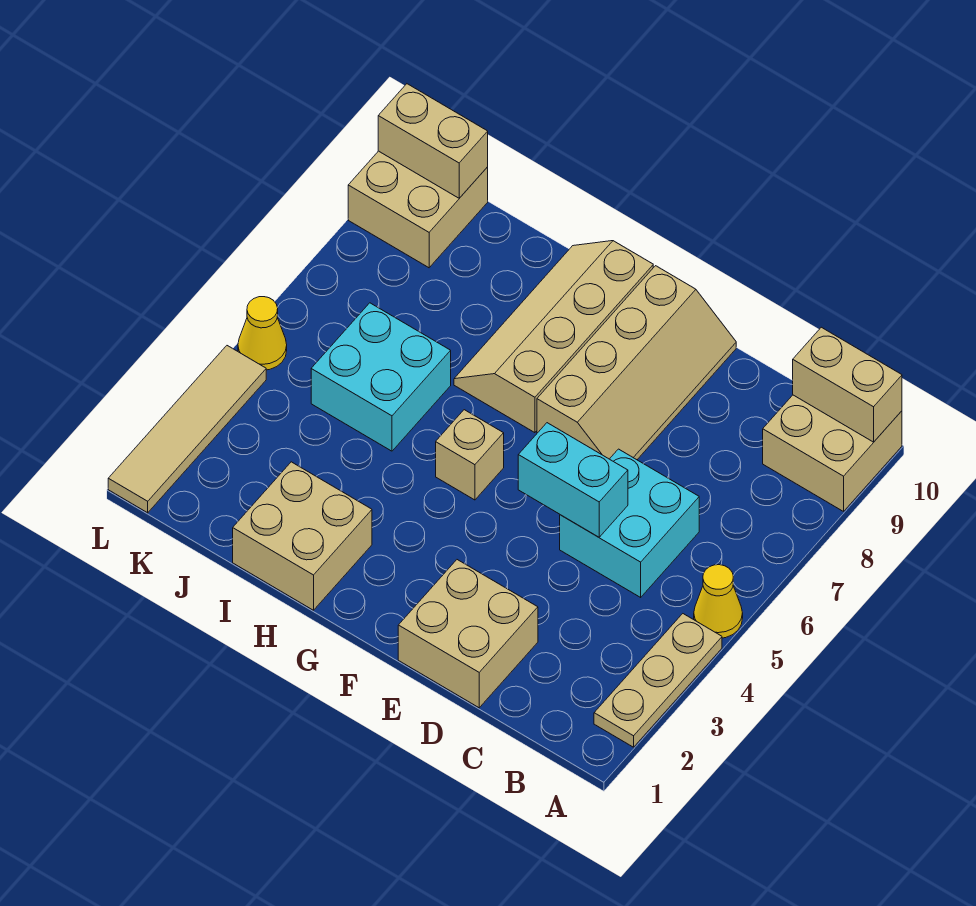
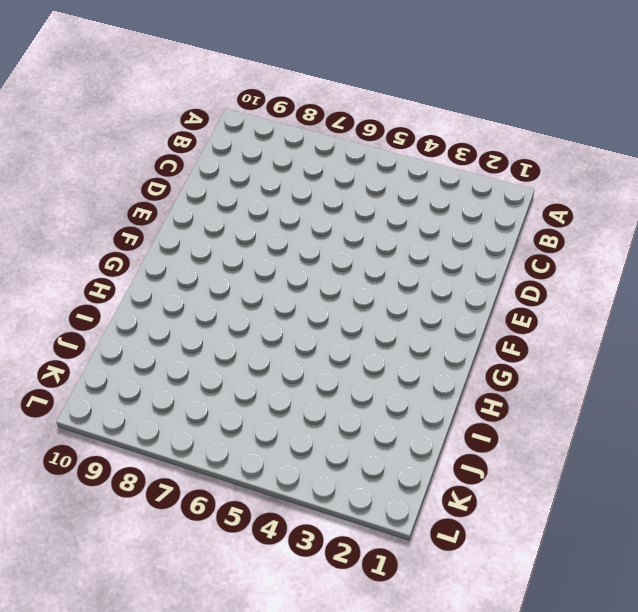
none -> tan 1x3 plate [594,614,722,747]
none -> yellow 1x1 cone [694,565,743,638]
none -> tan 2x2 brick [763,395,902,511]

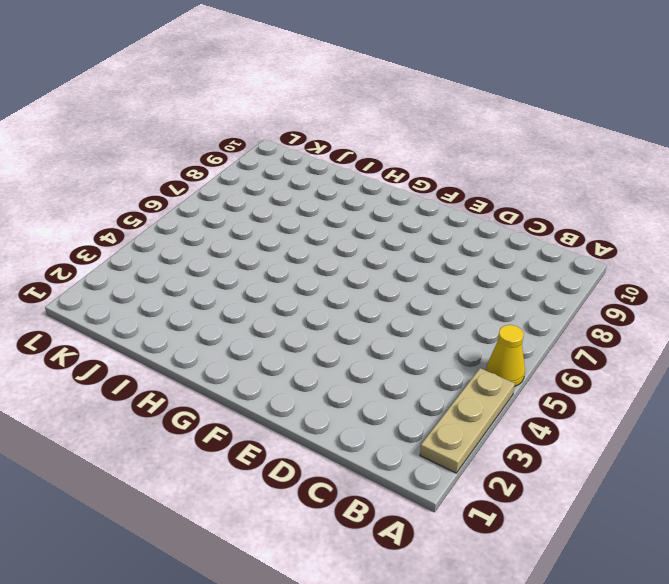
none -> tan 2x2 brick [763,395,902,511]
none -> cyan 2x2 brick [560,449,699,597]
none -> tan 2x2 brick [398,560,538,708]

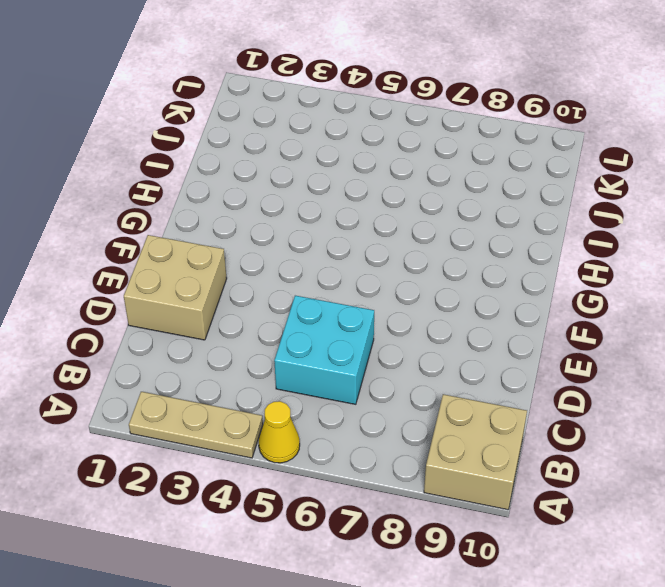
none -> tan 2x4 slope [537,266,736,460]
none -> tan 1x1 brick [436,410,504,500]
none -> tan 2x4 slope [454,241,653,433]

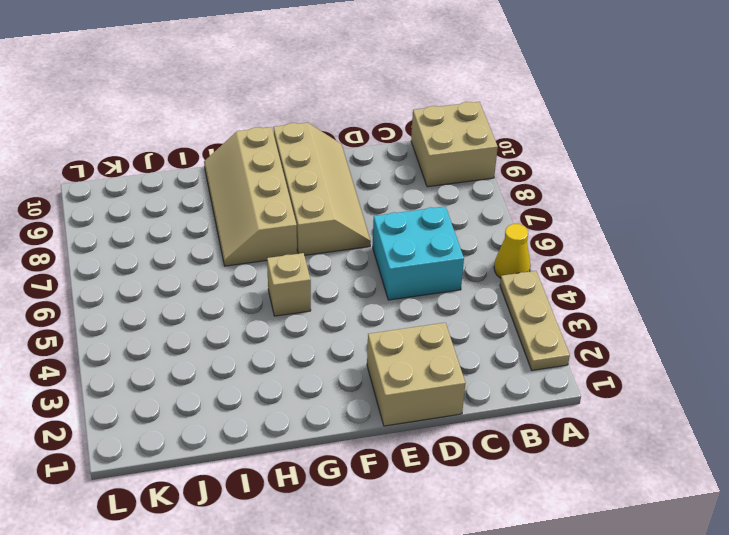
none -> tan 2x2 brick [233,462,372,610]
none -> cyan 2x2 brick [311,303,451,451]
none -> tan 2x2 brick [348,151,488,268]

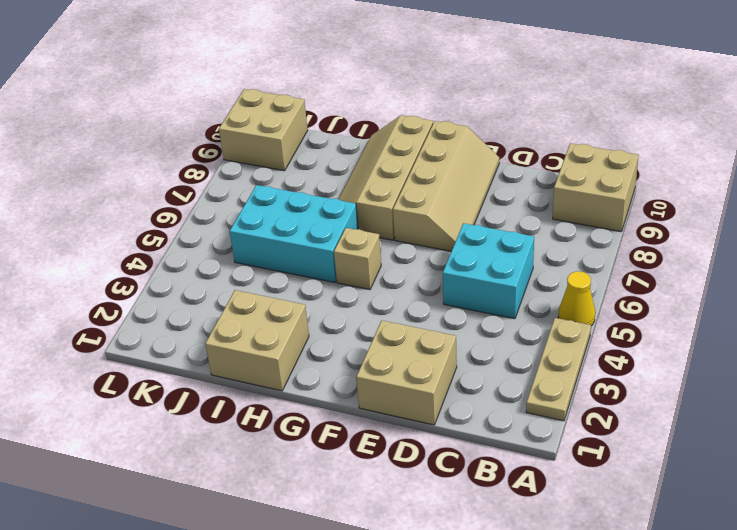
cyan 2x3 brick [230,185,358,283] -> cyan 2x2 brick [311,303,451,451]
none -> tan 1x4 tile [108,346,266,513]
none -> yellow 1x1 cone [238,297,287,370]
none -> tan 1x2 brick [793,327,902,442]

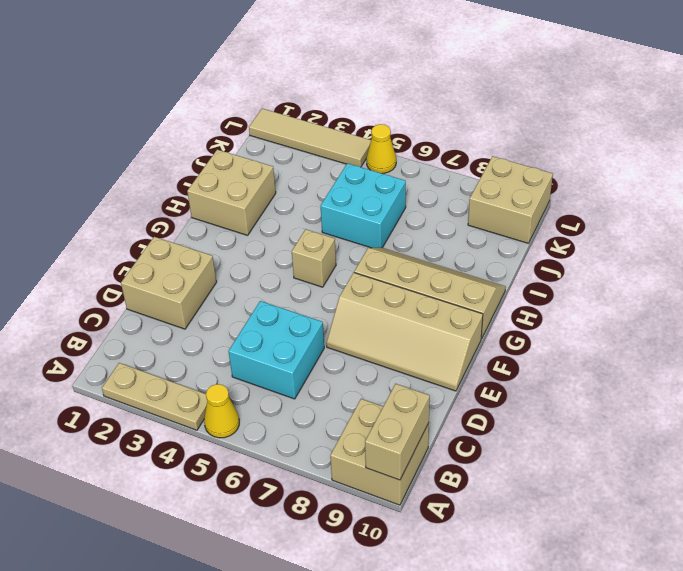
none -> cyan 1x2 brick [518,423,628,537]
none -> tan 1x2 brick [378,84,488,198]

